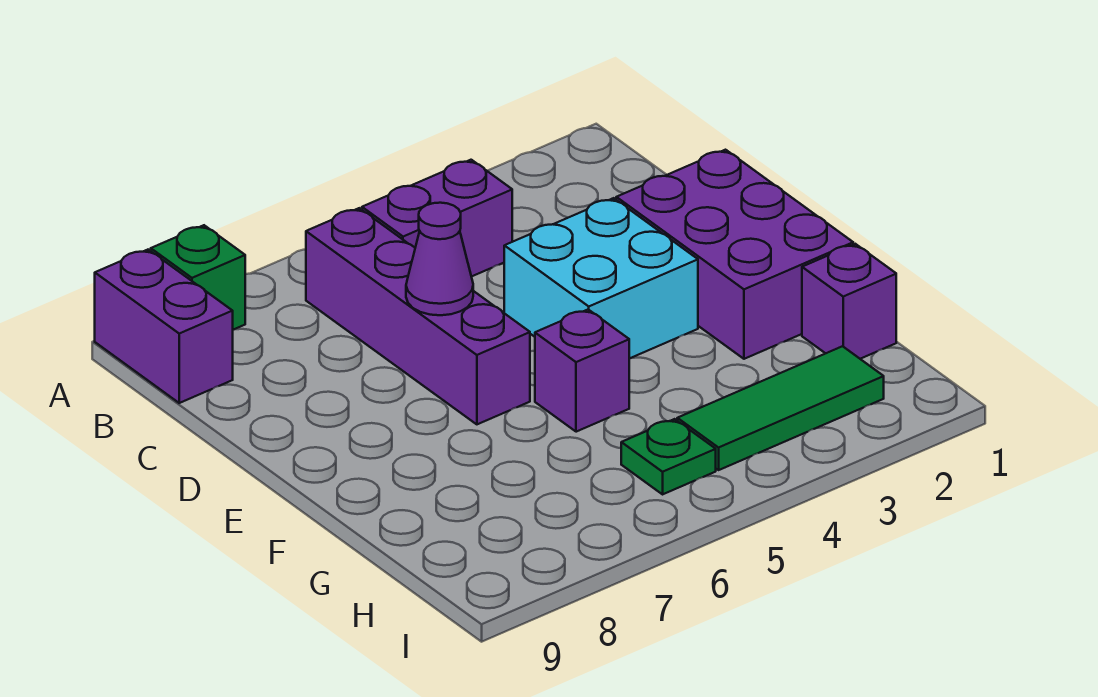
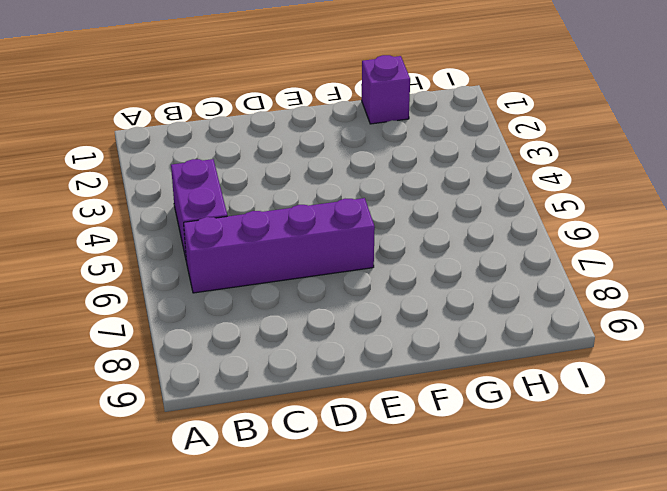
none -> green 1x1 brick [151,225,245,330]
none -> purple 1x2 brick [95,250,233,403]

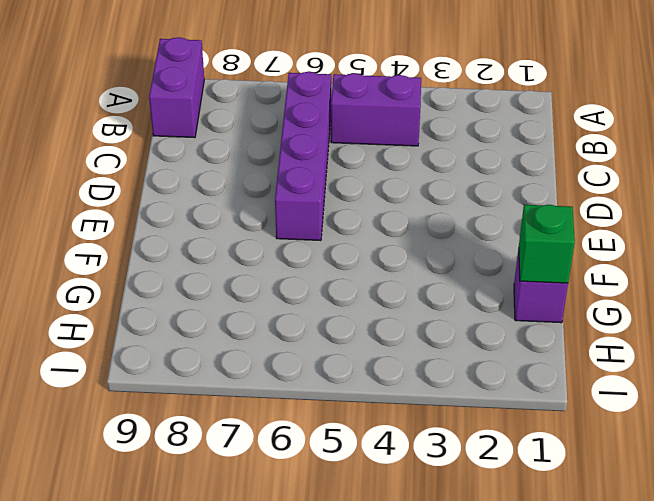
green 1x1 brick [519,205,575,283] -> green 1x1 brick moved to [151,225,245,330]
none -> purple 2x3 brick [616,150,853,359]
none -> cyan 2x2 brick [504,198,698,359]

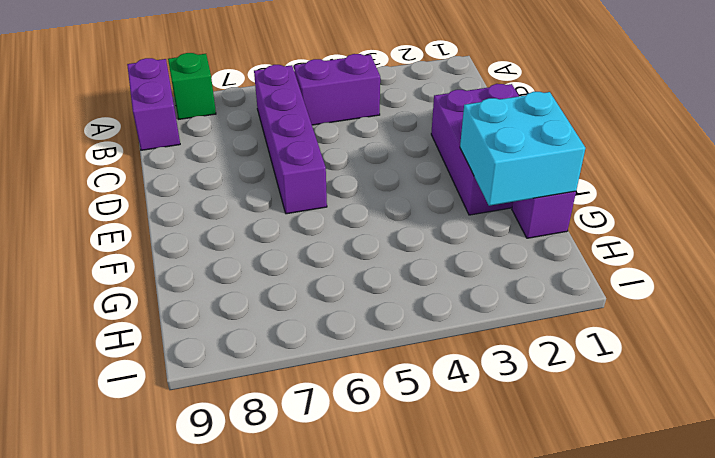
cyan 2x2 brick [460,92,586,206] -> cyan 2x2 brick moved to [504,198,698,359]
none -> purple 1x1 brick [535,309,629,432]
none -> green 1x3 tile [677,346,884,470]

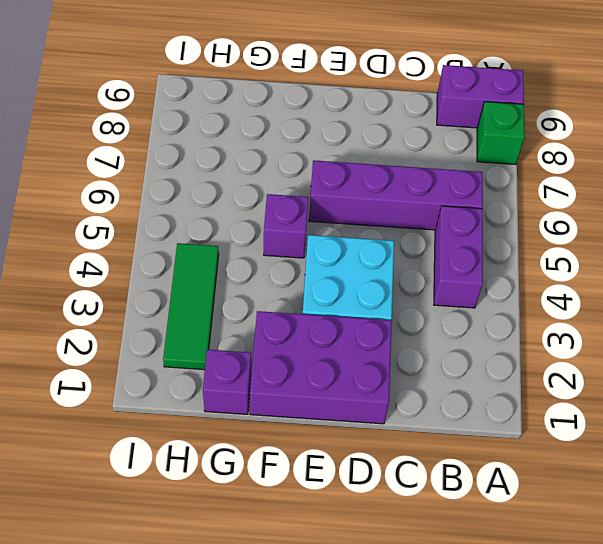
none -> green 1x1 plate [621,419,716,494]
none -> purple 1x1 cone [406,203,473,315]

